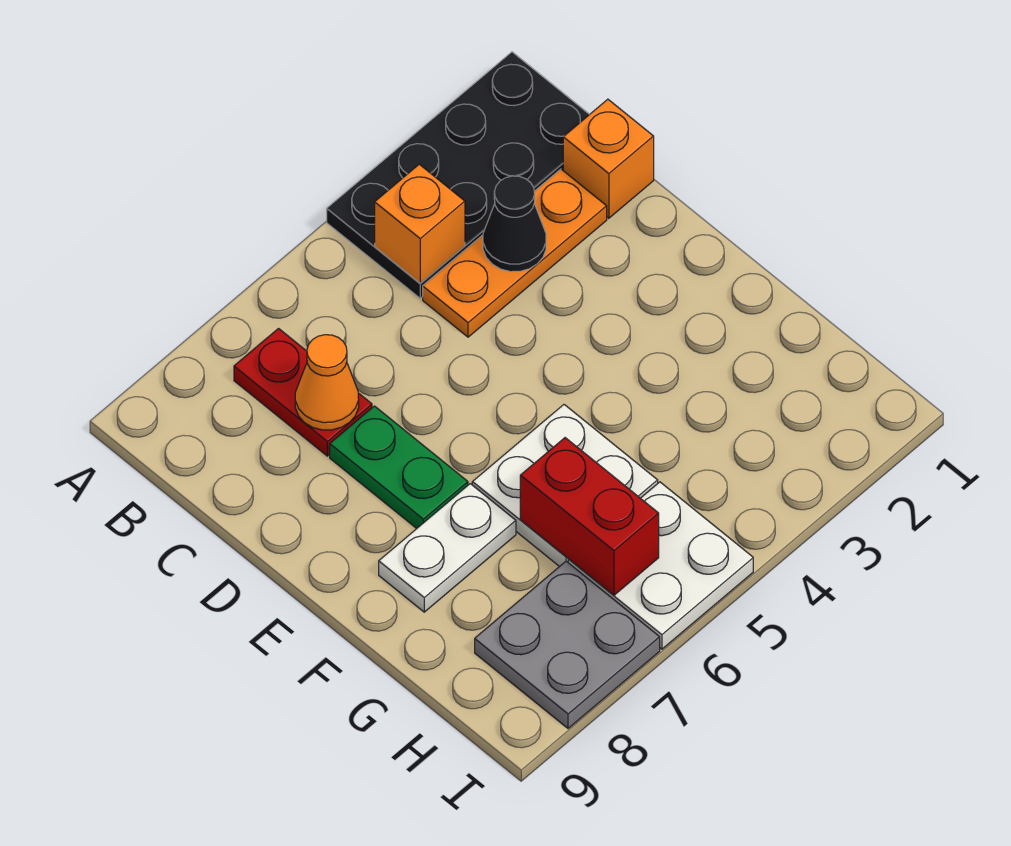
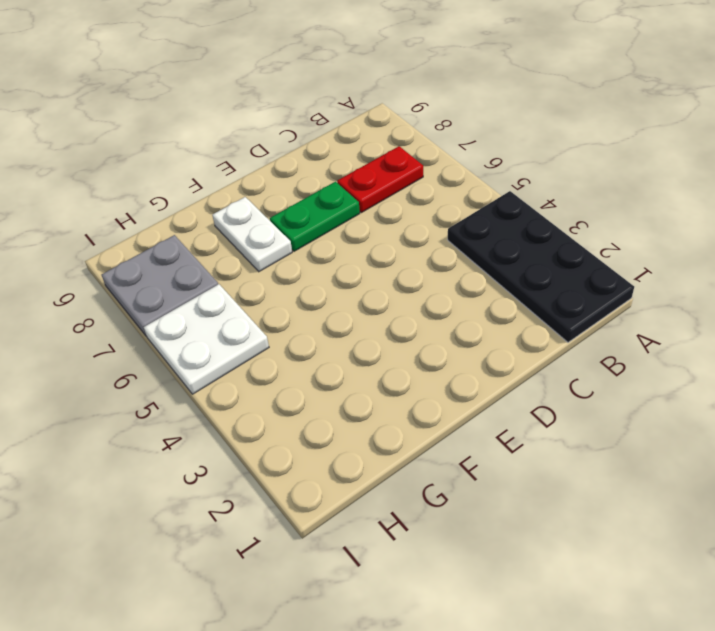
none -> orange 1x1 brick [563,99,654,218]
none -> orange 1x3 plate [423,169,607,337]
none -> white 2x2 plate [472,405,658,567]

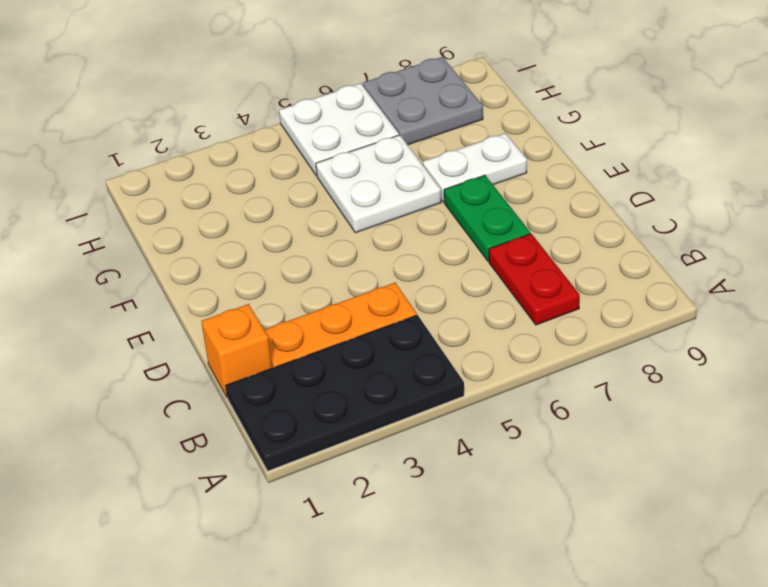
none -> orange 1x1 brick [375,164,465,283]
none -> black 1x1 cone [483,176,546,272]
none -> orange 1x1 cone [295,335,359,430]

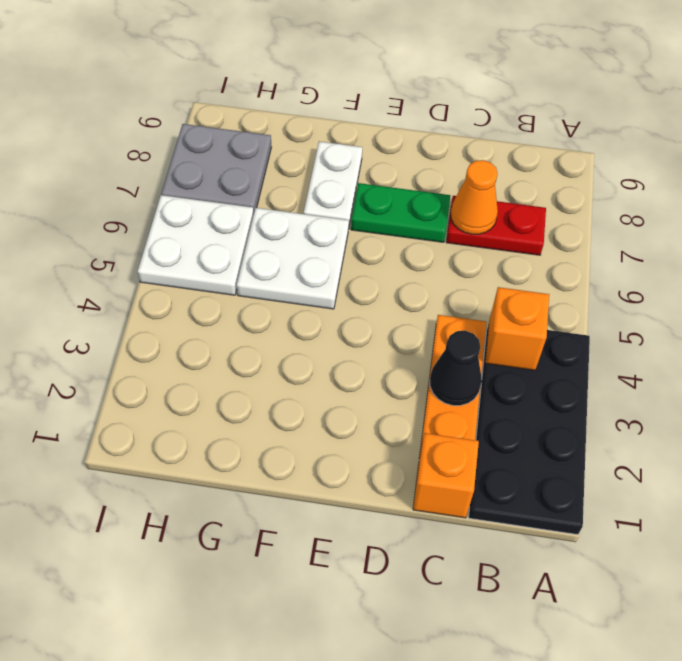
none -> red 1x2 brick [520,438,659,595]

